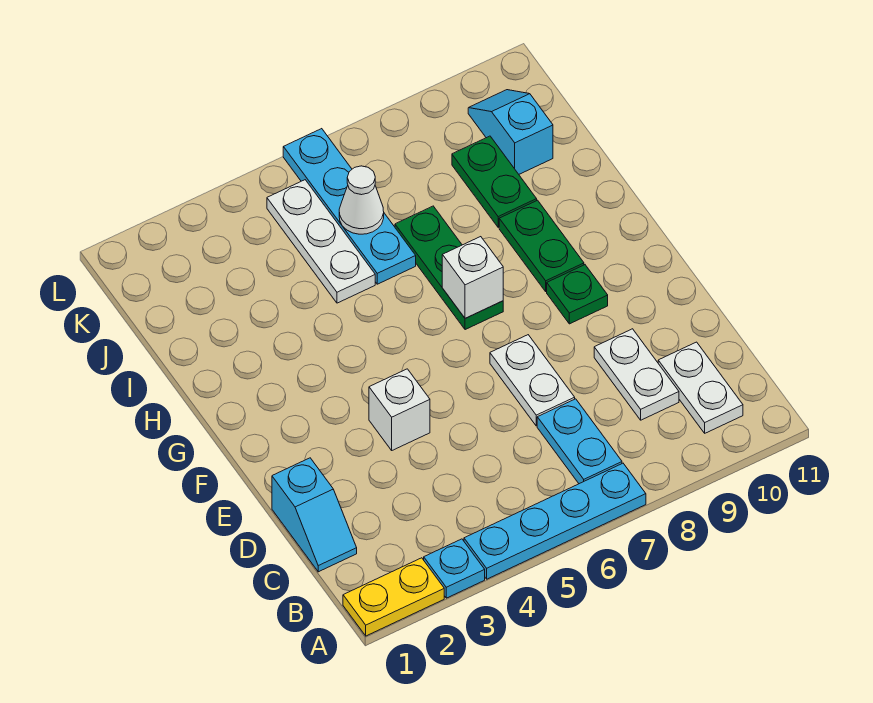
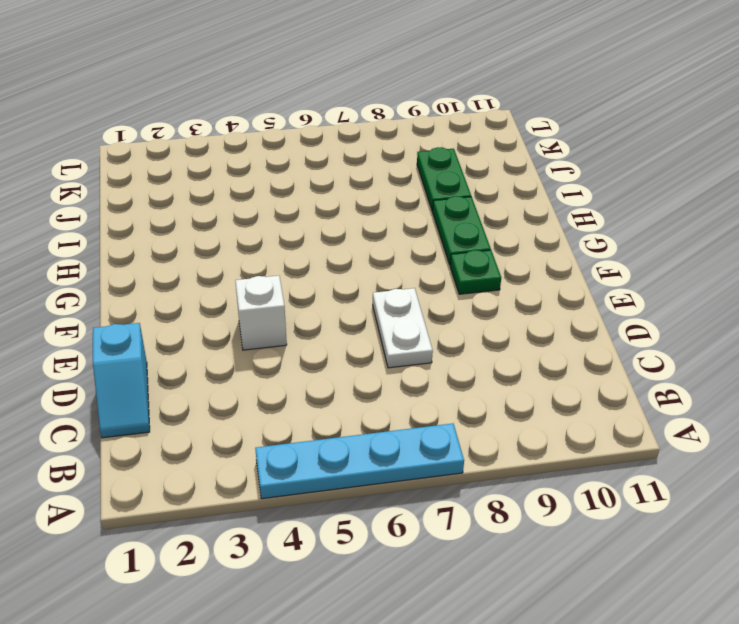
none -> yellow 1x2 plate [343,558,444,636]
none -> cyan 1x1 plate [424,539,485,598]
none -> cyan 1x2 plate [537,399,622,484]

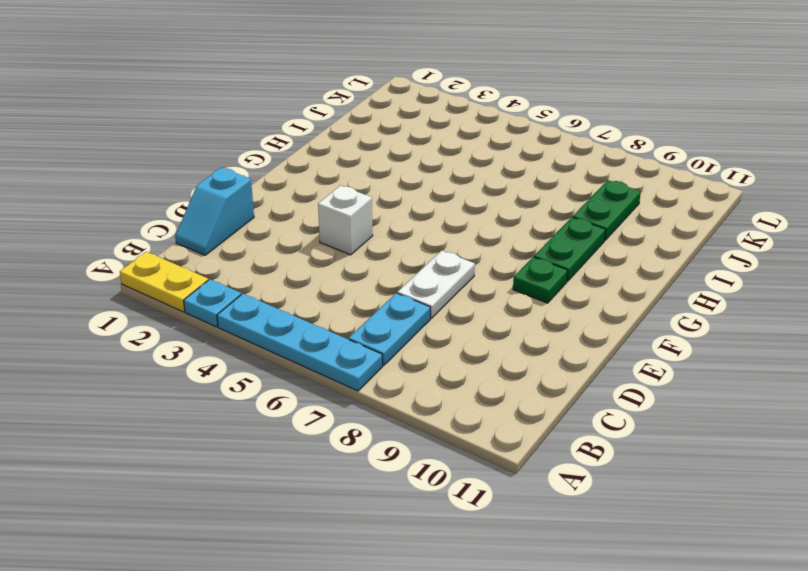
none -> white 1x2 plate [658,342,743,433]
none -> white 1x2 plate [594,329,679,420]
none -> green 1x3 plate [395,206,503,330]

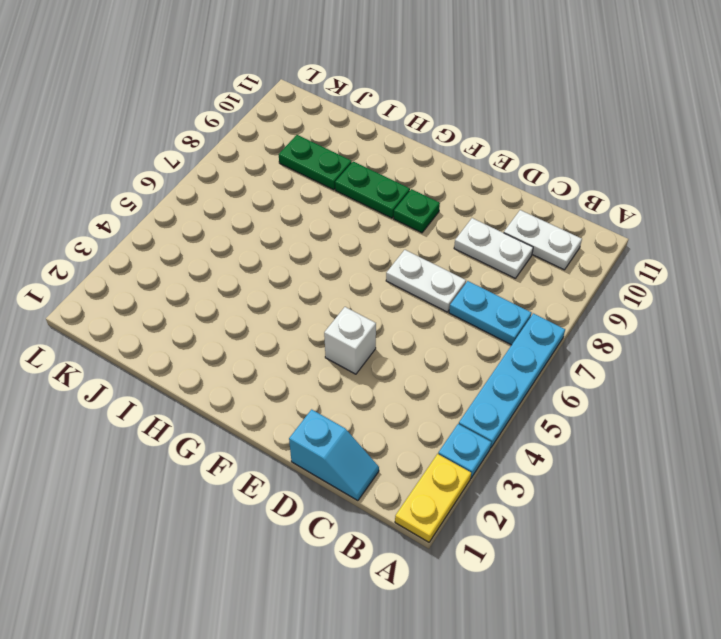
none -> green 1x3 plate [395,206,503,330]
none -> white 1x3 plate [267,180,375,303]
none -> cyan 1x4 plate [283,129,416,284]

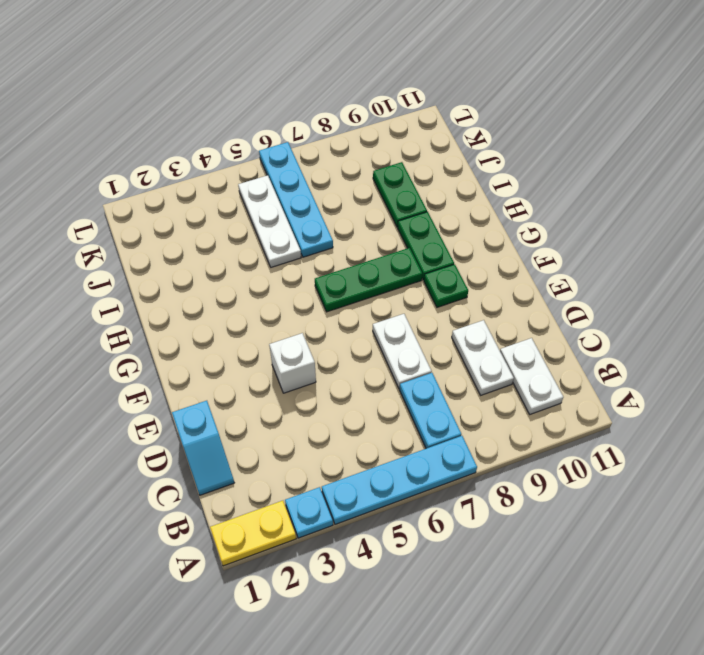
green 1x3 plate [315,248,422,312] -> green 1x3 plate turned to [395,206,503,330]
none -> cyan 1x2 slope [468,90,553,174]
none -> white 1x1 brick [442,237,503,318]
none -> white 1x1 cone [339,166,384,234]

